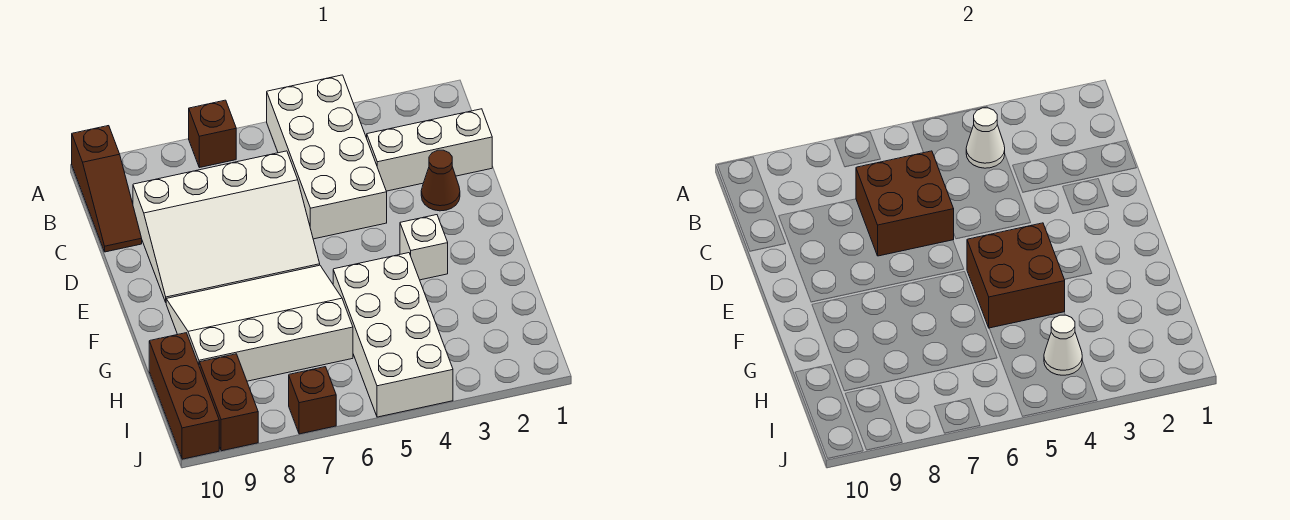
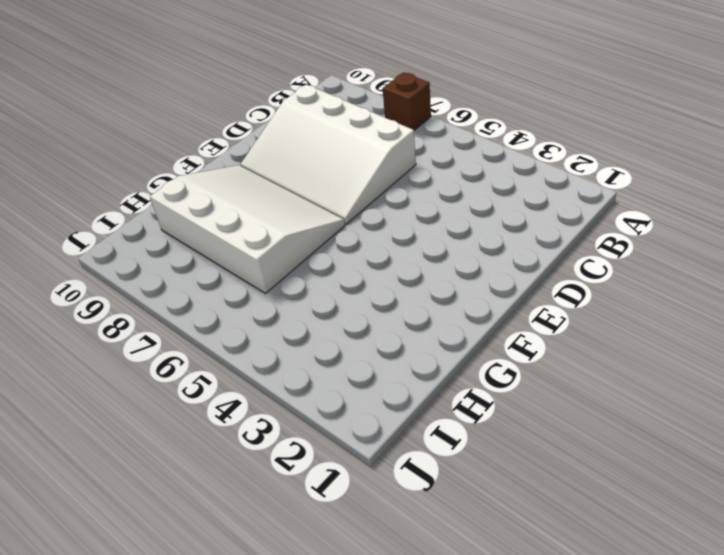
none -> white 2x4 brick [267,75,387,239]
none -> brown 1x3 slope [72,126,142,252]
none -> white 1x3 brick [367,109,492,191]

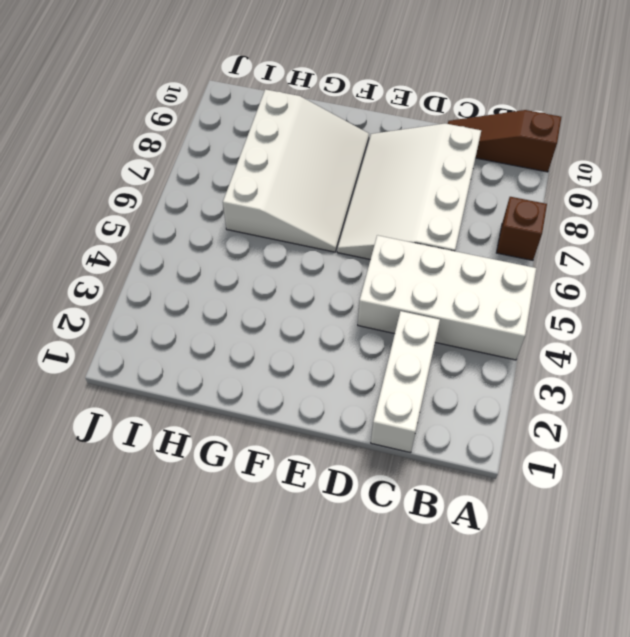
none -> brown 1x1 cone [421,150,460,211]
none -> white 1x1 brick [400,215,448,280]
none -> white 2x4 brick [333,253,453,417]

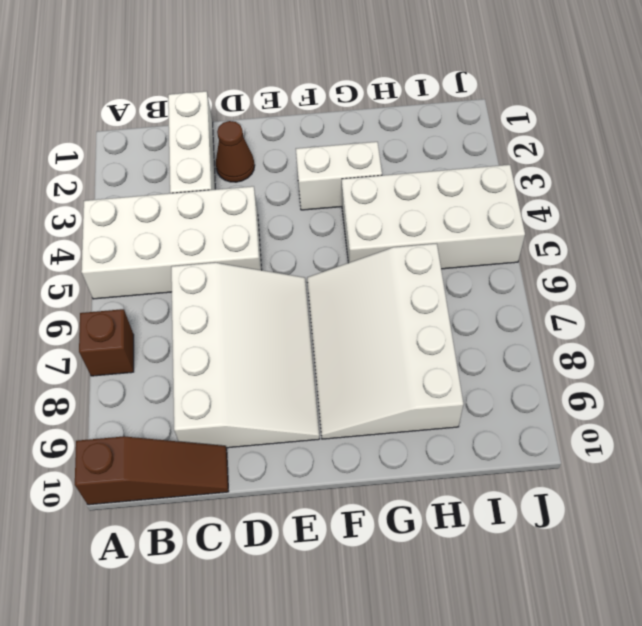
white 1x2 brick [296,142,382,210] -> white 1x1 brick [400,215,448,280]
none -> brown 1x3 brick [149,333,219,459]
none -> brown 1x2 brick [199,354,258,451]
none -> brown 1x1 brick [289,367,336,434]

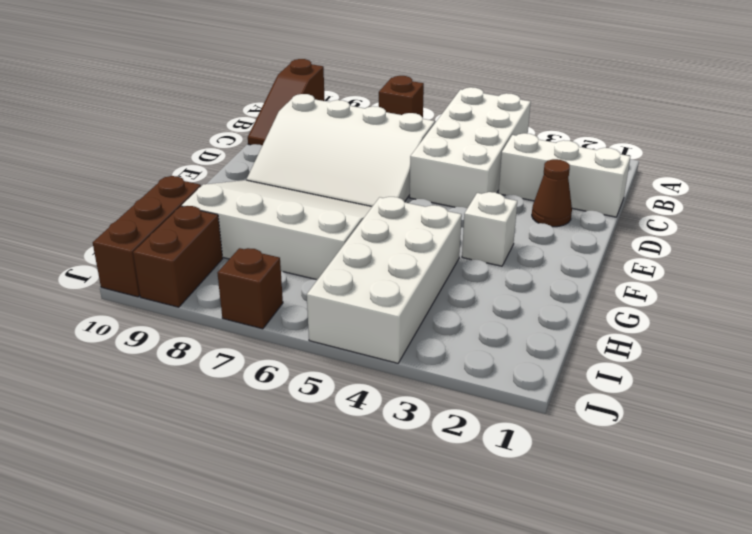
none -> white 1x1 cone [966,108,1005,168]
none -> brown 2x2 brick [856,151,954,256]
none -> brown 2x2 brick [967,223,1065,328]

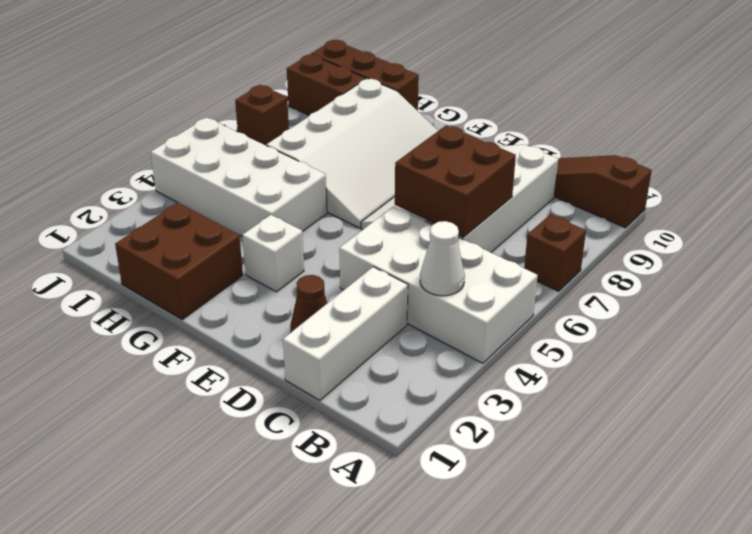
brown 2x2 brick [115,203,243,320] -> brown 2x2 brick moved to [967,223,1065,328]
none -> white 1x1 cone [1044,315,1082,375]

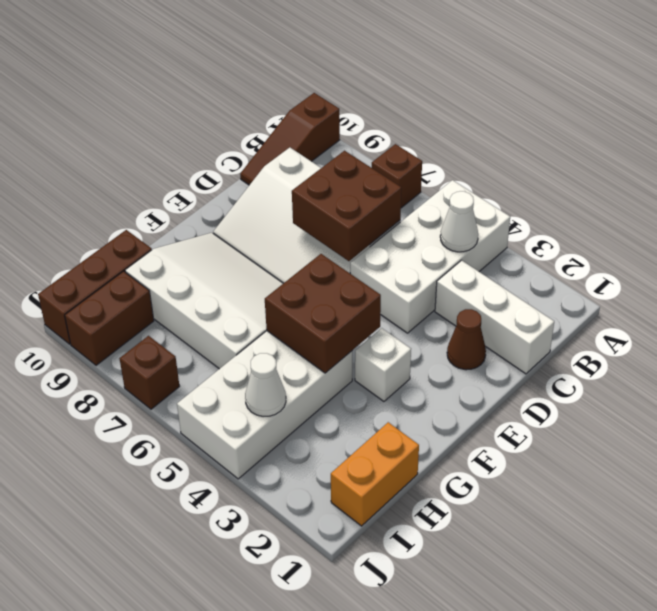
orange 1x2 brick [331,422,419,526] -> none

